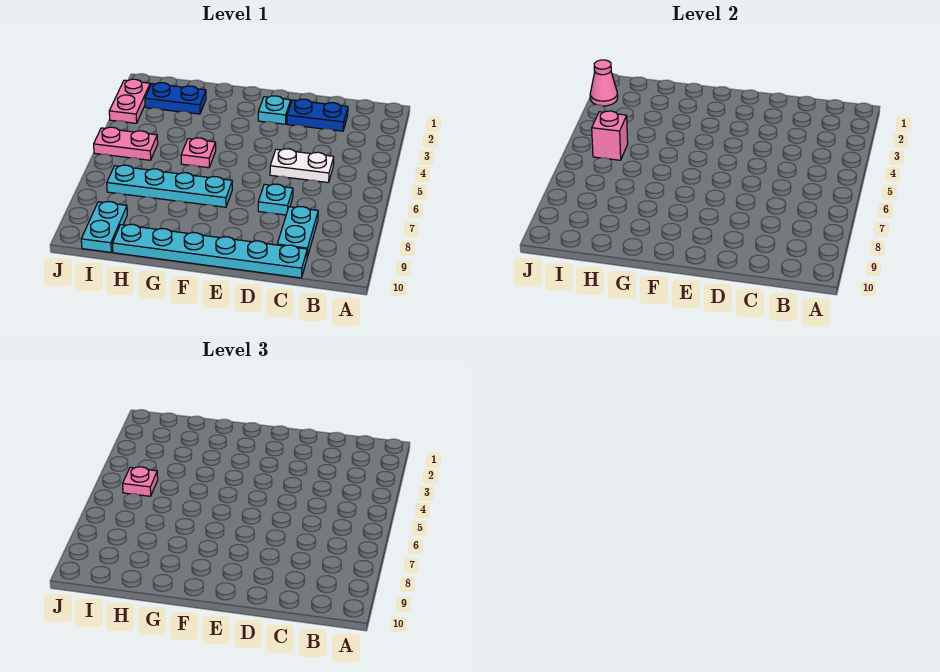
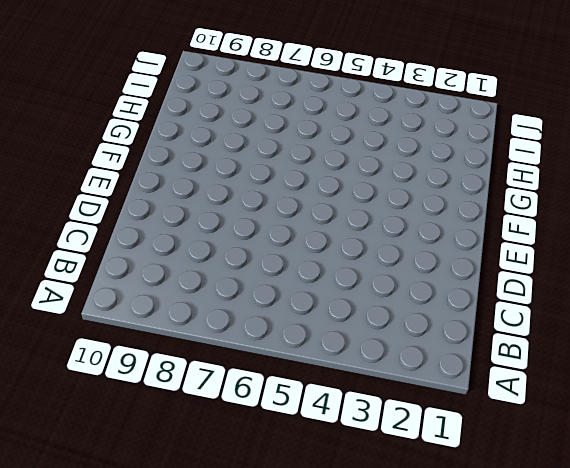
none -> blue 1x2 plate [287,99,348,131]
none -> white 1x2 plate [270,149,334,182]
none -> cyan 1x2 plate [277,207,318,257]

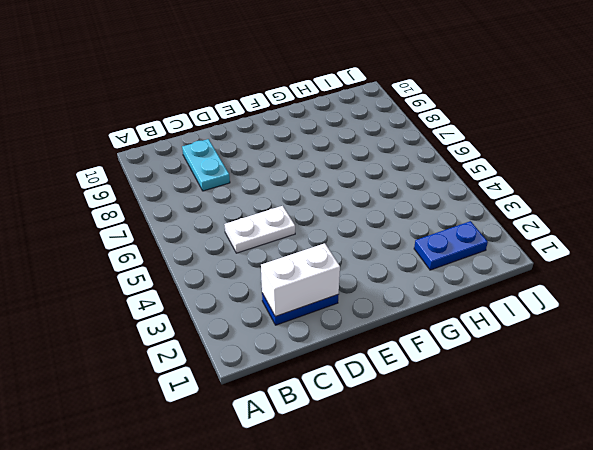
white 1x2 brick [261,243,340,316] -> none
none -> cyan 1x6 plate [112,224,307,278]
none -> cyan 1x1 plate [258,184,293,215]
none -> cyan 1x1 plate [258,96,291,124]

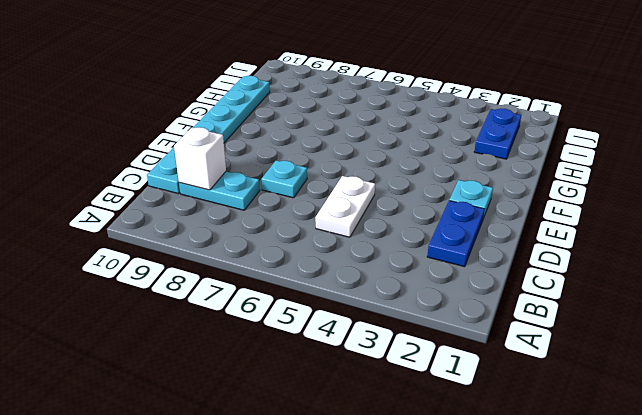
white 1x1 brick [174,127,226,190] -> none
none -> cyan 1x4 plate [107,165,232,207]
none -> pink 1x1 plate [181,138,216,168]
none -> pink 1x2 plate [94,127,158,160]

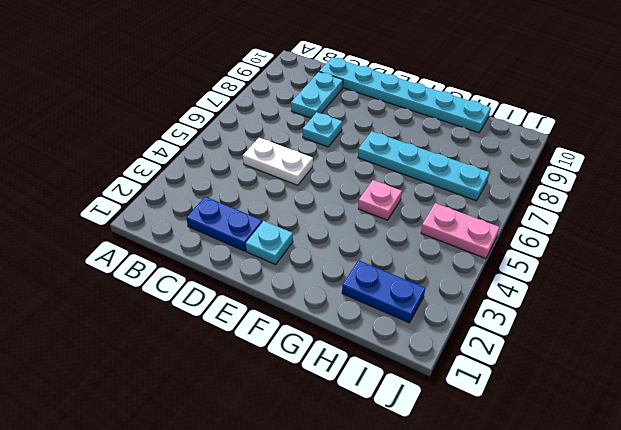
none -> cyan 1x2 plate [81,202,127,252]
none -> pink 1x2 plate [109,79,150,123]
none -> pink 1x1 brick [592,111,628,160]

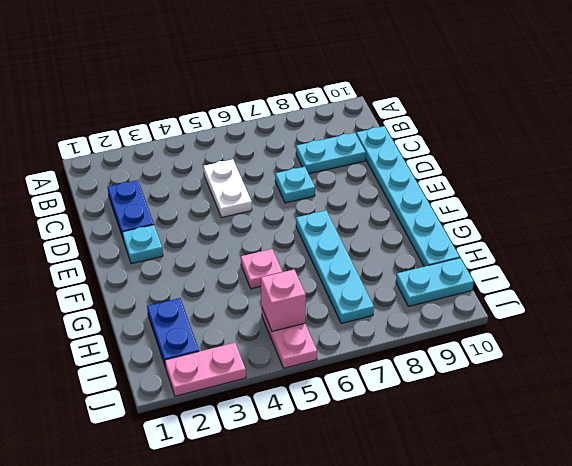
none -> pink 1x1 cone [590,60,618,106]
none -> pink 1x1 plate [123,467,158,496]

